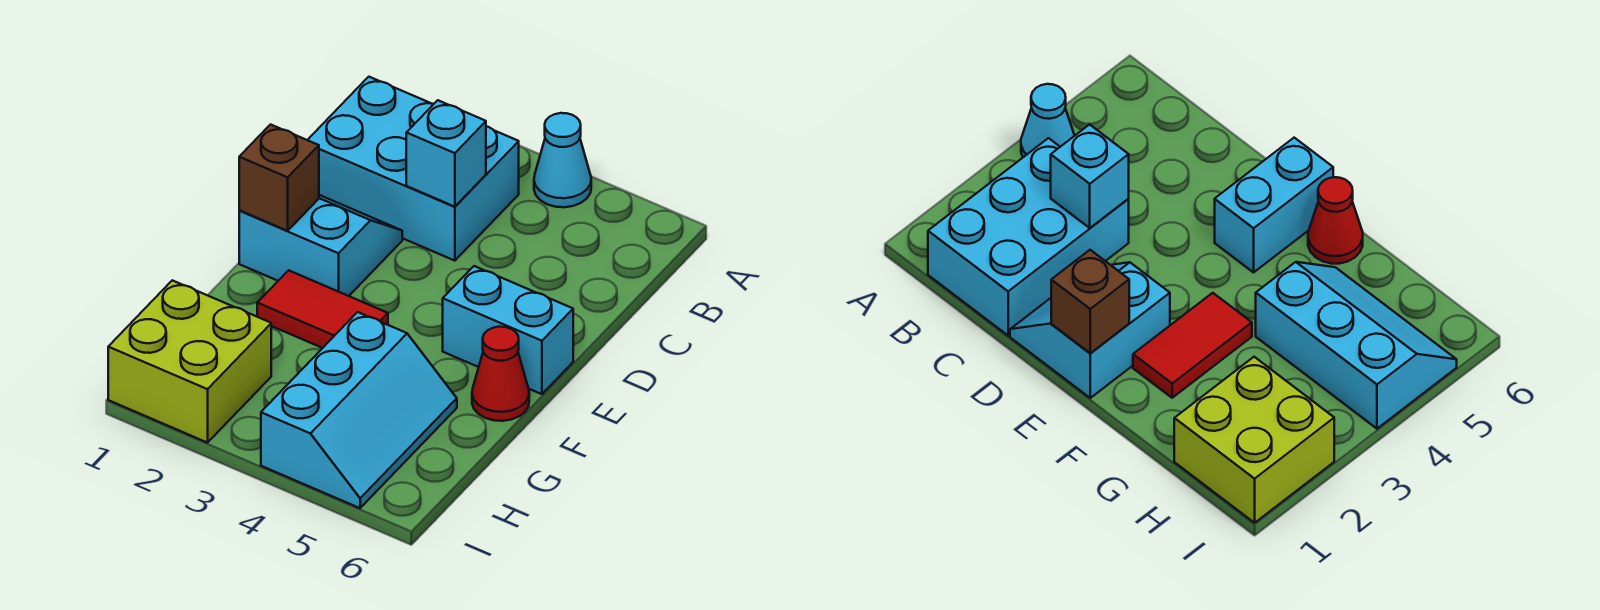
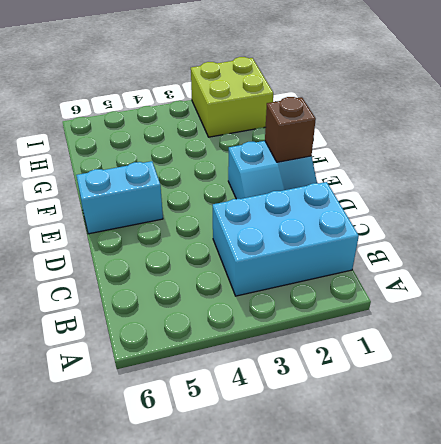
none -> cyan 1x1 cone [534,113,591,207]
none -> red 1x2 tile [257,270,388,348]

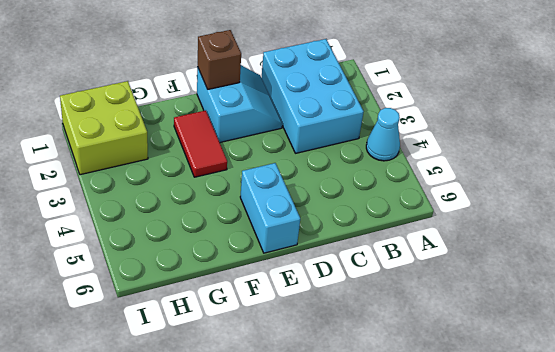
none -> red 1x1 cone [472,327,529,421]
none -> cyan 2x3 slope [261,312,457,508]

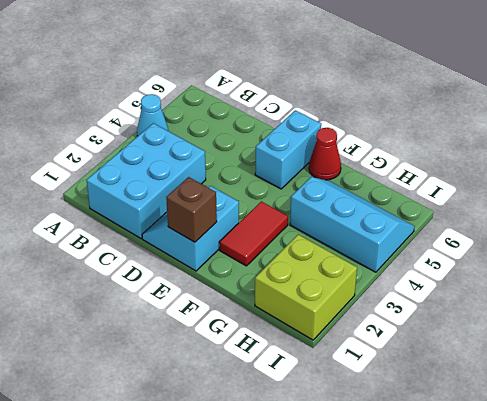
none -> cyan 1x1 brick [406,100,486,207]

